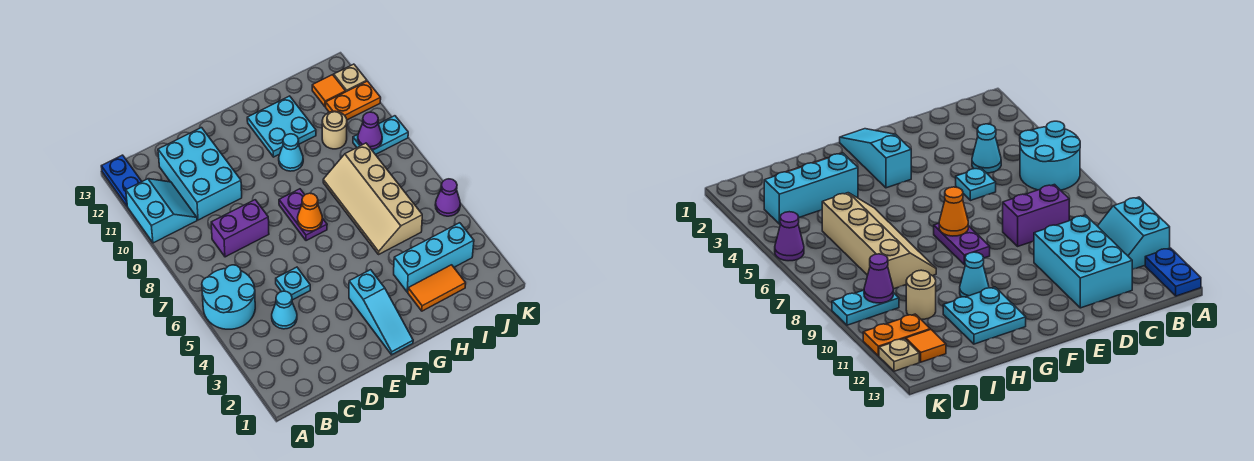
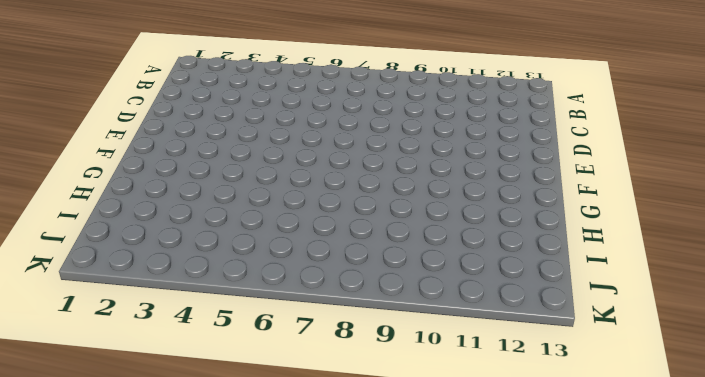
none -> cyan 2x2 round brick [202,265,255,329]
none -> cyan 2x2 slope [126,179,197,243]
none -> blue 1x2 plate [101,155,142,206]

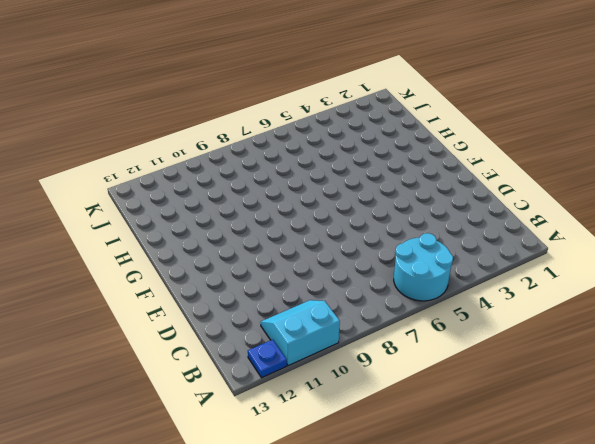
blue 1x1 plate [248,340,287,378] -> blue 1x2 plate [101,155,142,206]
none -> cyan 1x1 cone [272,291,297,329]
none -> purple 1x2 brick [211,200,269,257]
none -> cyan 2x3 brick [158,128,242,220]

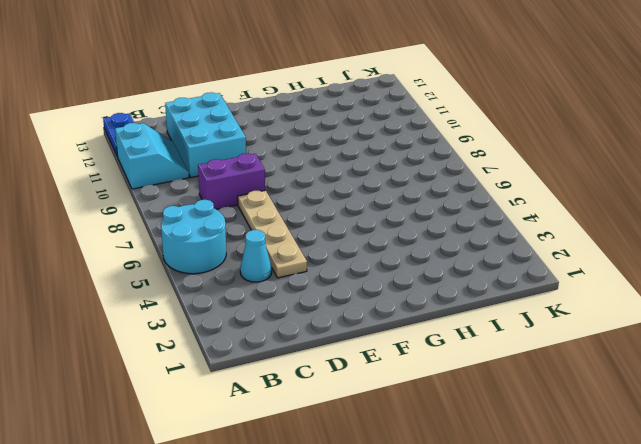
tan 1x4 plate [238,190,307,278] -> cyan 1x1 plate [276,267,310,300]
none -> cyan 1x3 slope [349,270,413,355]
none -> purple 1x2 plate [279,189,327,241]
none -> cyan 1x1 cone [279,134,303,171]

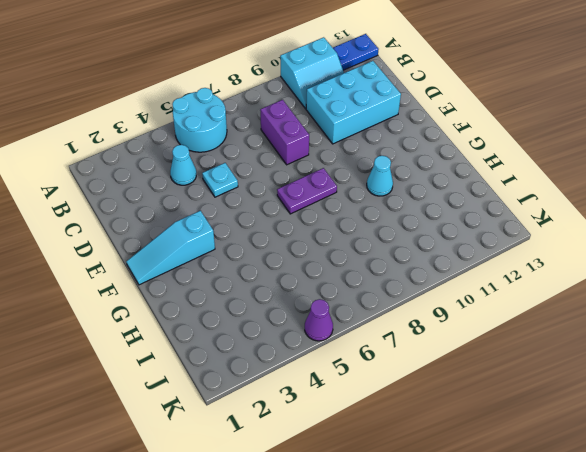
none -> cyan 2x2 plate [247,96,316,157]
none -> orange 1x2 tile [408,265,466,311]
none -> cyan 1x3 brick [394,223,474,292]

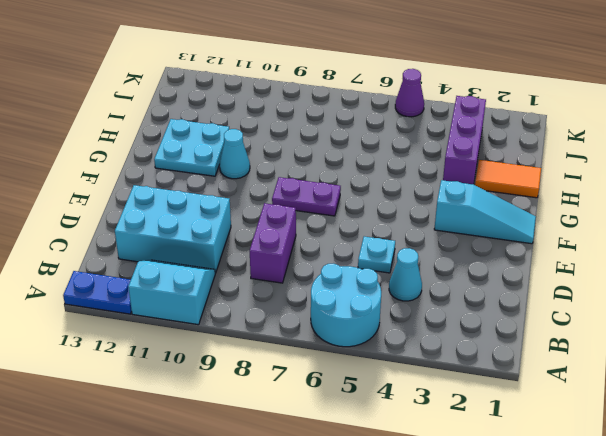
orange 1x2 tile [475,160,541,198] -> orange 1x2 tile turned to [408,265,466,311]
purple 1x3 brick [443,96,486,184] -> cyan 1x3 brick [394,223,474,292]
none -> tan 2x4 slope [323,143,422,254]
none -> tan 1x1 round brick [322,111,347,149]
none -> cyan 1x2 plate [353,116,408,155]

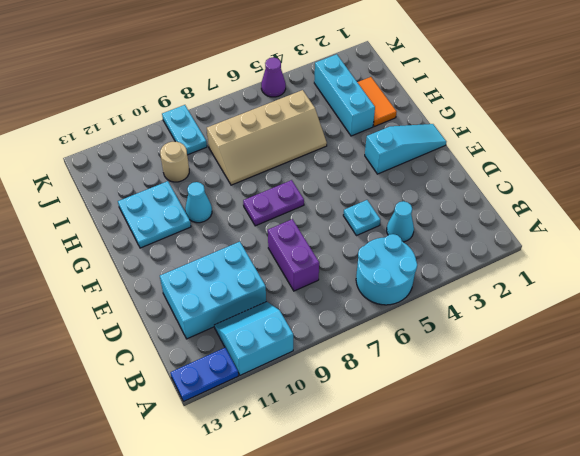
none -> orange 1x2 plate [326,81,381,120]
none -> orange 1x1 tile [312,75,346,107]
none -> tan 1x1 plate [334,64,367,92]

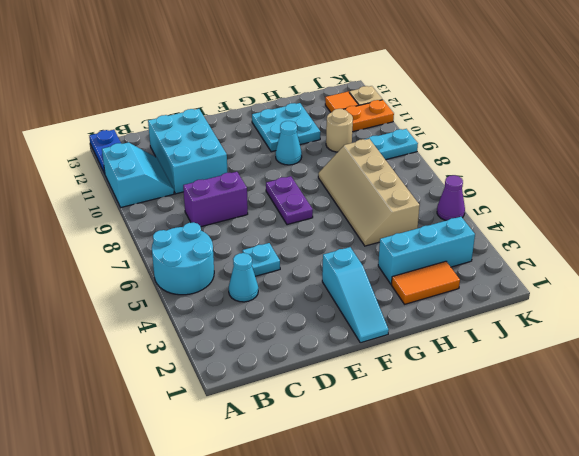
none -> orange 1x1 cone [298,193,322,231]
none -> purple 1x1 cone [358,112,382,150]

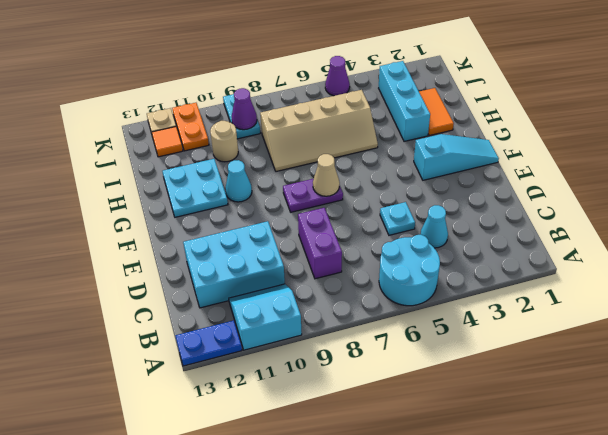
tan 1x1 cone [313,154,340,196] -> orange 1x1 cone [298,193,322,231]

